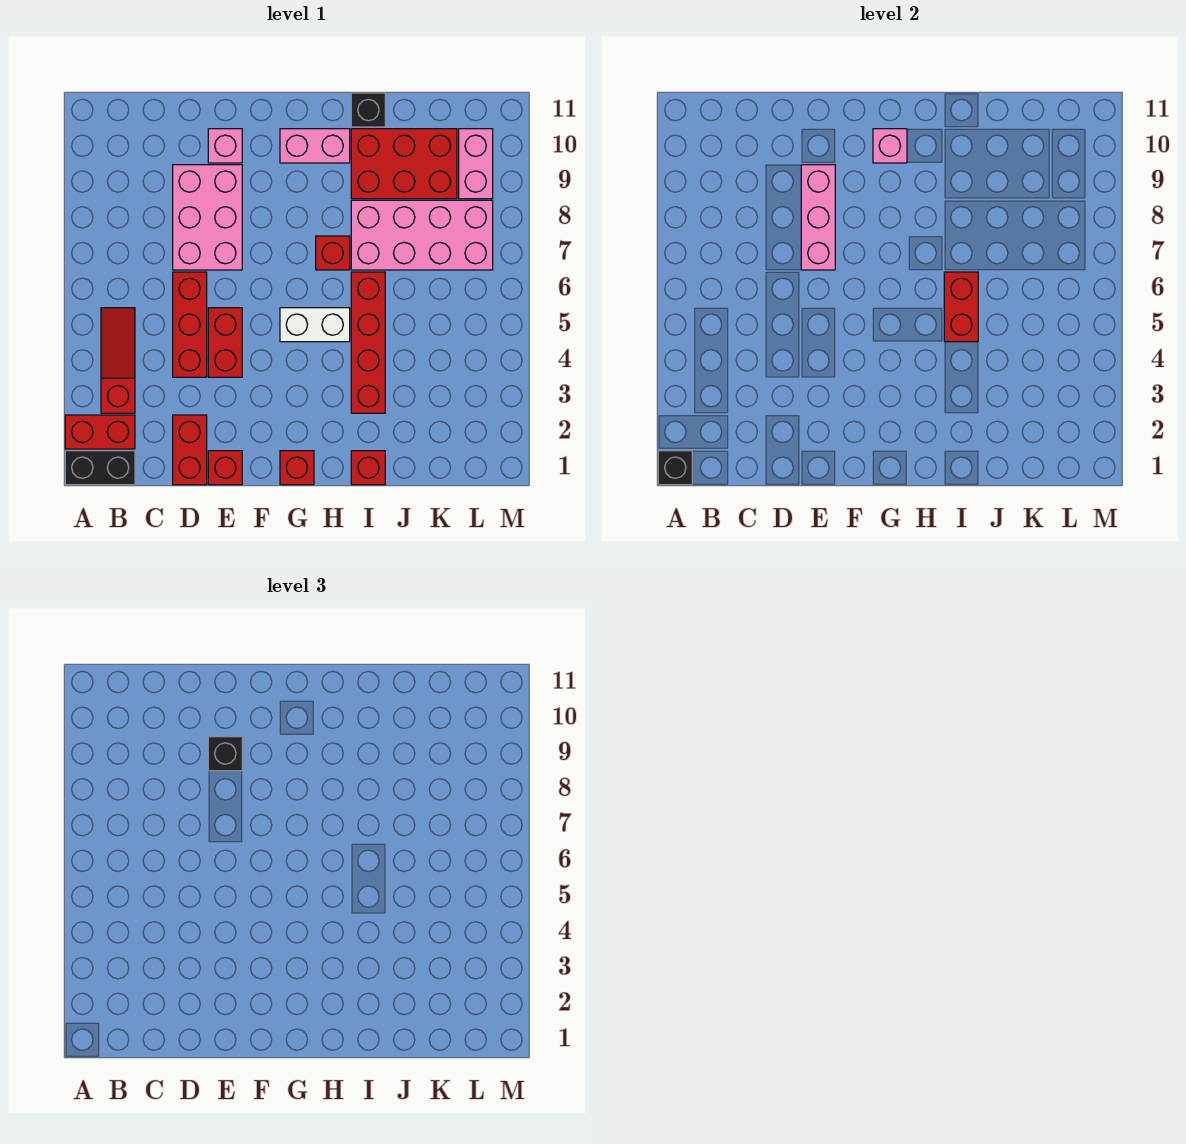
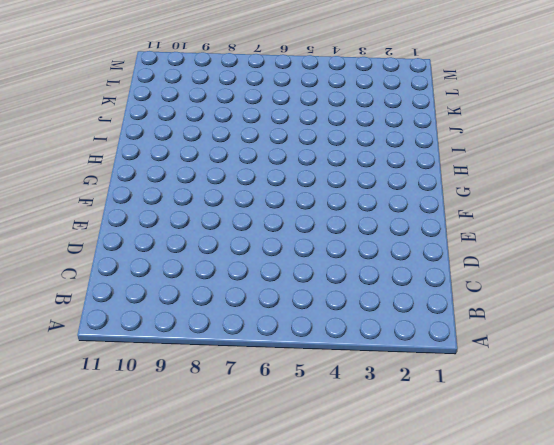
none -> black 1x2 brick [65,451,135,485]
none -> red 1x2 brick [65,415,135,449]
none -> red 1x3 slope [101,308,135,413]

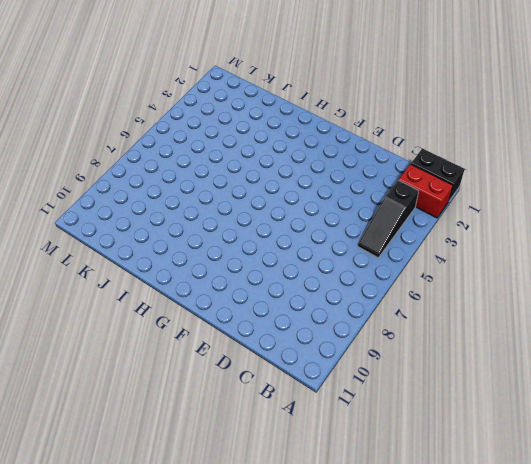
black 1x3 slope [358,180,419,258] -> red 1x3 slope [101,308,135,413]
none -> red 1x2 brick [173,415,207,485]
none -> red 1x3 brick [173,272,207,377]
none -> pink 2x3 brick [173,165,242,270]

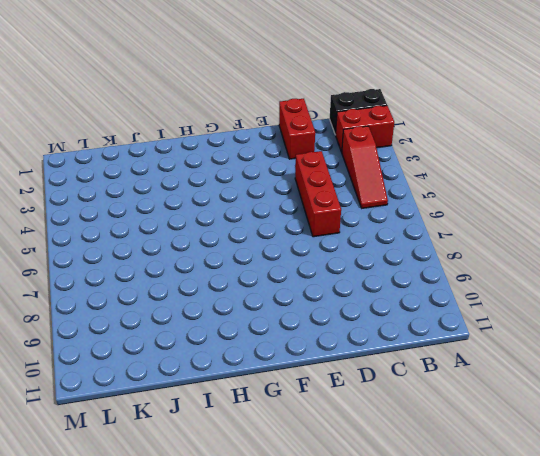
none -> pink 2x3 brick [173,165,242,270]
none -> red 1x1 brick [208,451,242,485]
none -> red 1x2 brick [208,308,242,377]

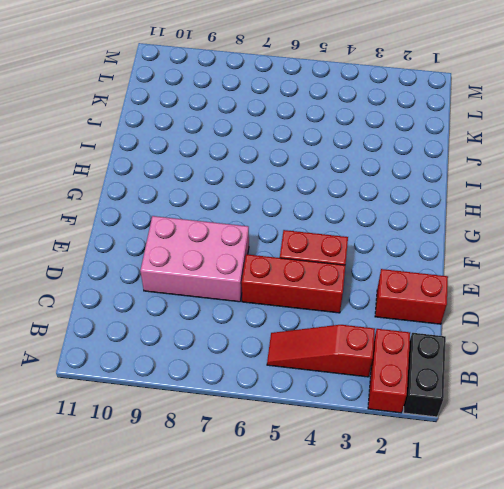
none -> red 1x1 brick [208,451,242,485]
none -> pink 1x1 brick [208,129,242,163]
none -> red 1x1 brick [280,451,314,485]

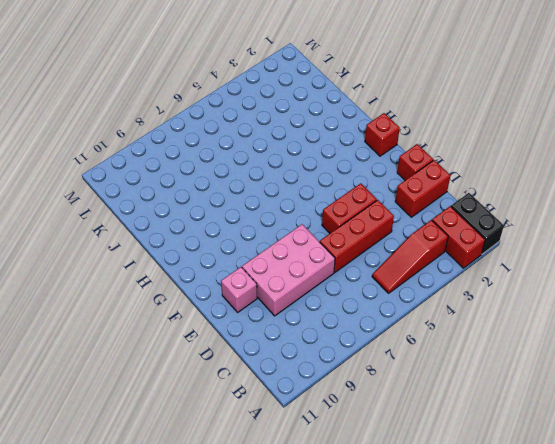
none -> white 1x2 brick [280,308,350,342]
none -> pink 1x2 brick [280,129,350,163]
none -> red 1x1 brick [316,236,350,270]

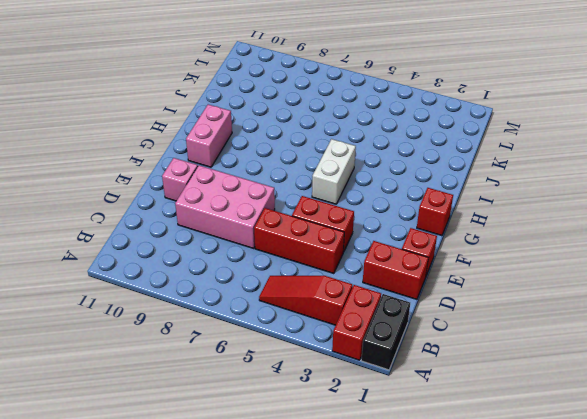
none -> red 1x1 brick [316,236,350,270]
none -> red 1x1 brick [351,451,385,485]
none -> red 1x4 brick [351,272,385,413]

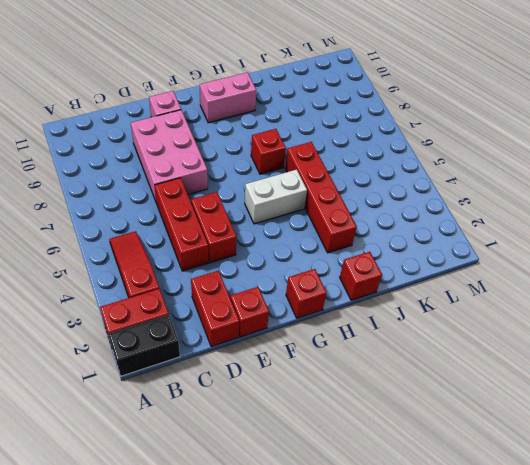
none -> pink 2x4 brick [351,200,493,270]
none -> red 2x3 brick [351,129,457,199]
none -> black 1x1 brick [351,93,385,127]

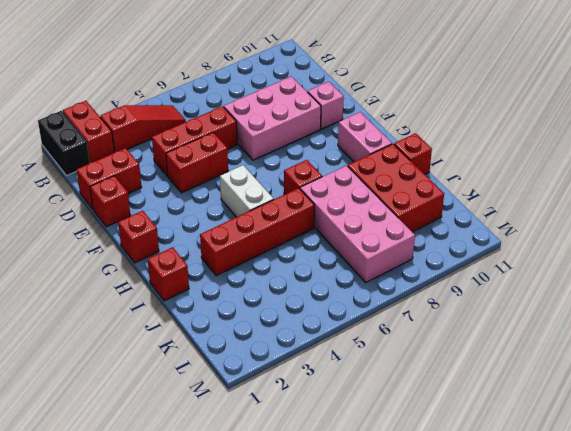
red 1x1 brick [394,133,432,174] -> black 1x1 brick [351,93,385,127]
none -> pink 1x2 brick [459,129,493,199]
none -> black 1x1 brick [658,451,692,485]
none -> pink 1x3 brick [801,165,835,270]

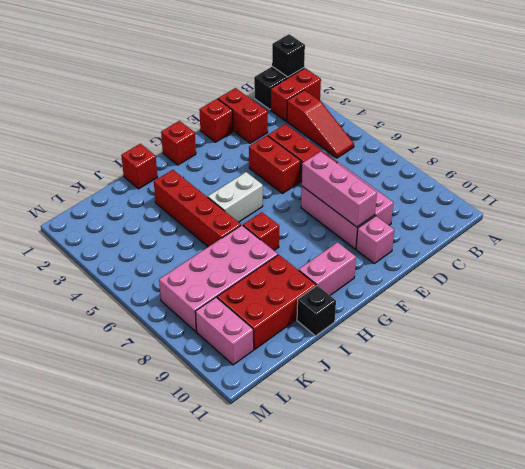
none -> pink 1x1 brick [873,129,907,163]
none -> red 1x2 brick [944,272,978,342]
none -> black 1x1 brick [208,737,242,771]

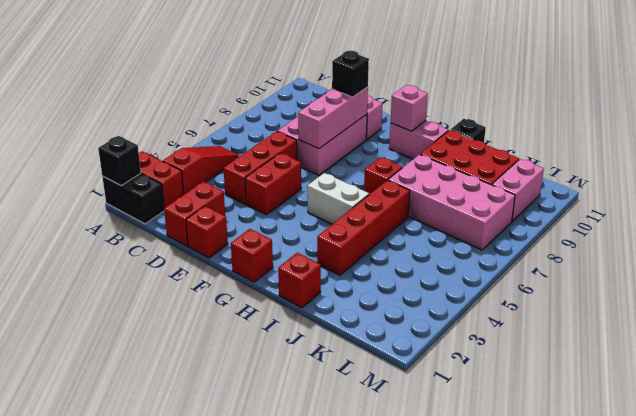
none -> red 1x2 brick [944,272,978,342]

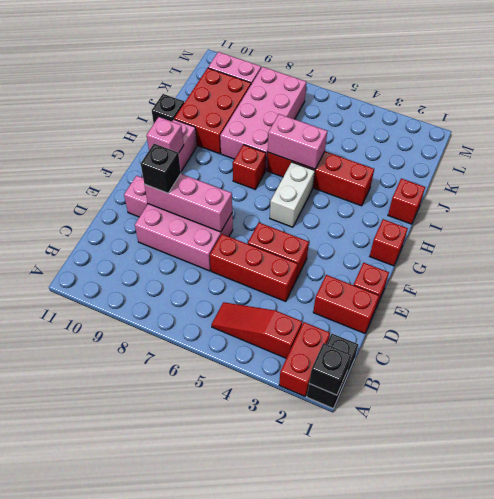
pink 1x2 brick [268,114,327,169] -> red 1x2 brick [944,272,978,342]

